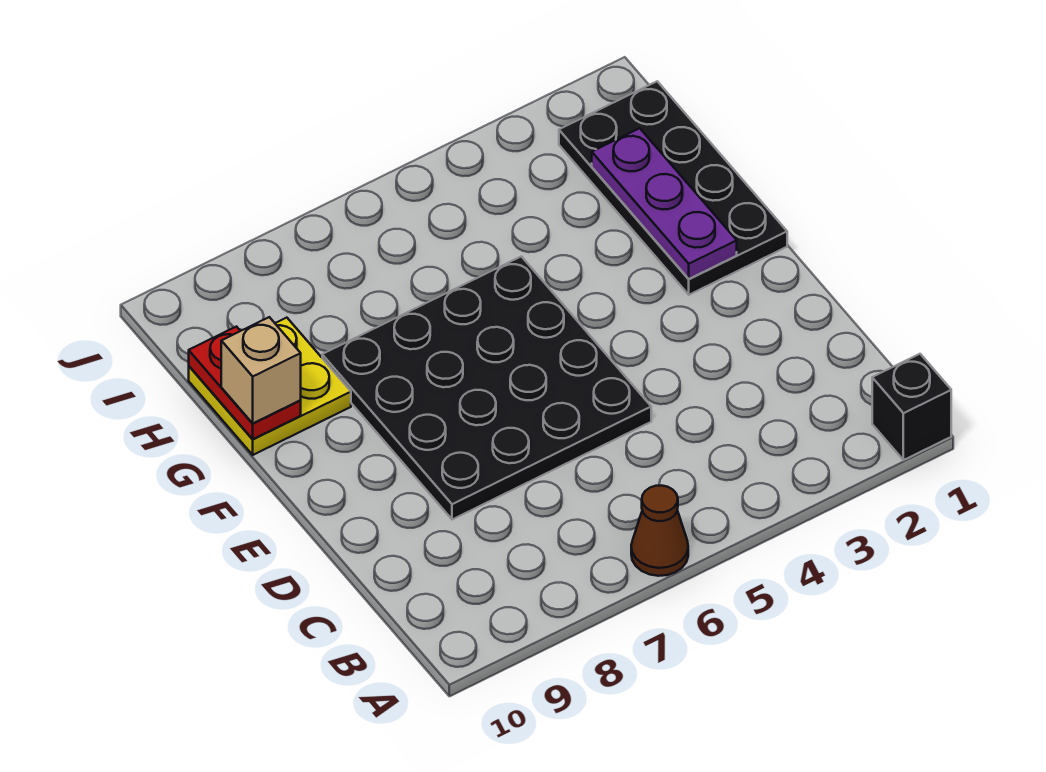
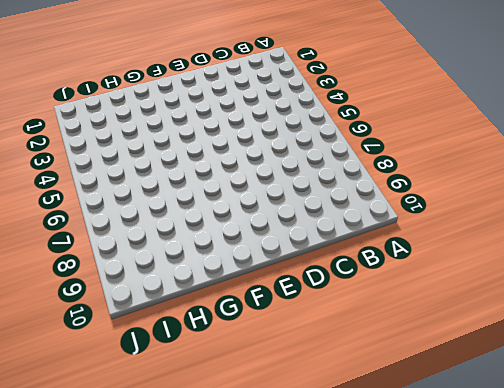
none -> black 1x1 brick [872,354,951,460]
none -> brown 1x1 cone [631,485,688,576]

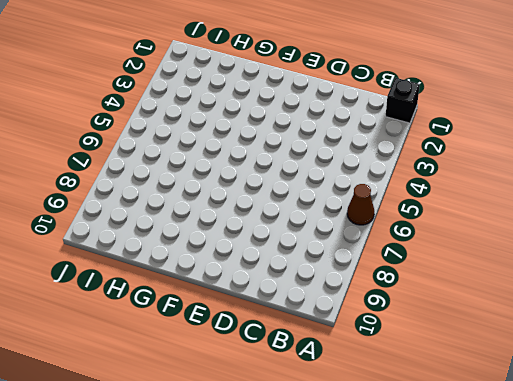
none -> black 4x4 plate [322,256,651,520]
none -> black 2x4 plate [559,81,787,295]

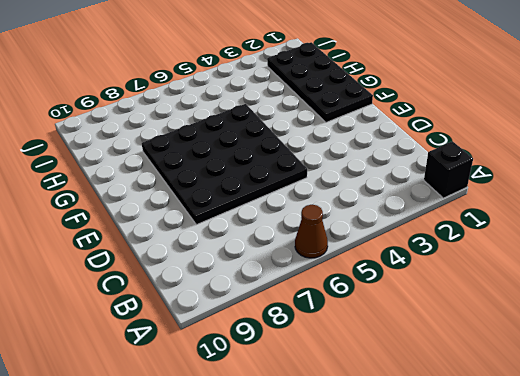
none -> yellow 2x2 plate [189,318,351,455]
none -> purple 1x3 plate [592,128,737,279]

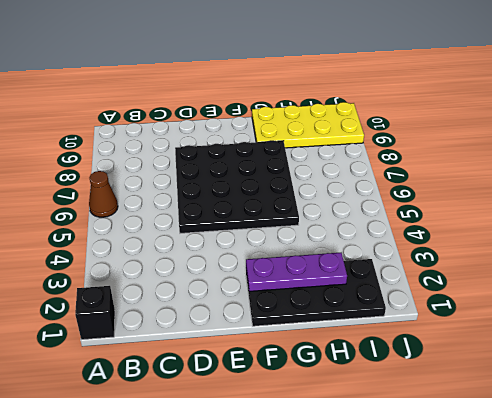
yellow 2x4 plate [252,102,364,148] -> yellow 2x2 plate [189,318,351,455]
none -> red 1x2 plate [189,327,301,439]
none -> tan 1x1 brick [221,317,301,423]

